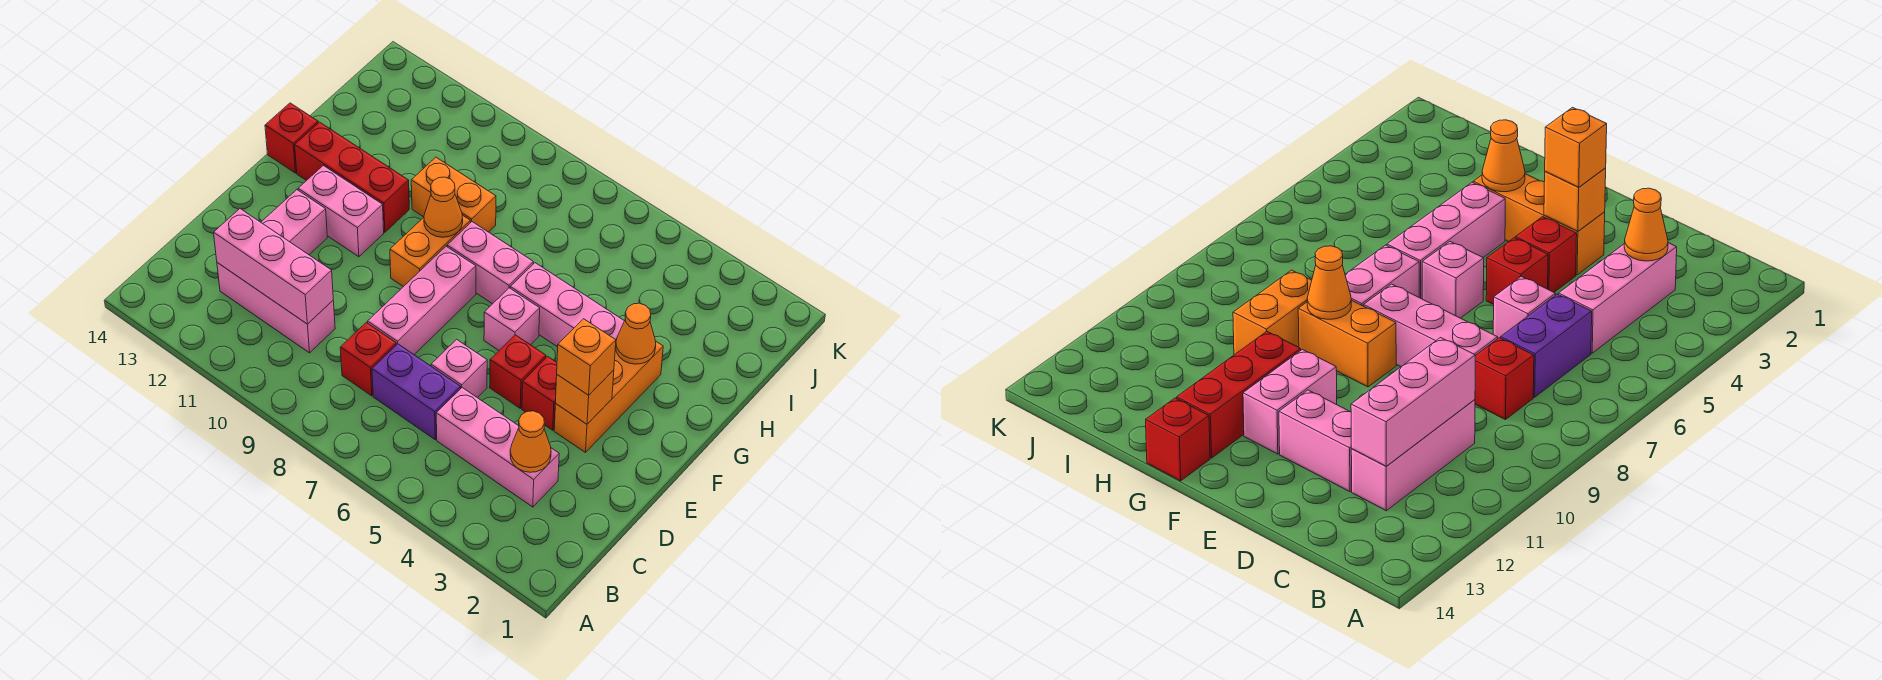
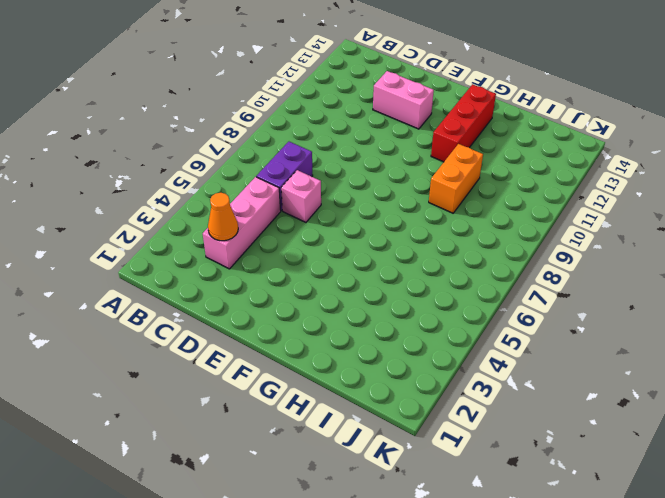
none -> red 1x1 brick [340,322,396,396]
none -> pink 1x3 brick [217,263,335,353]
none -> pink 1x3 brick [368,246,476,355]

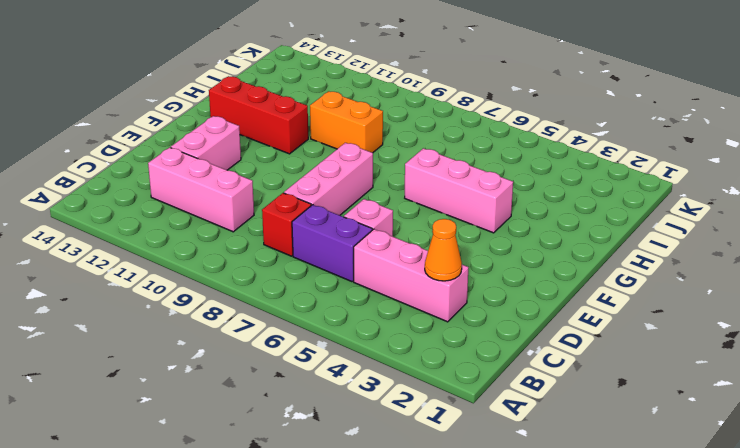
none -> orange 1x3 brick [554,341,663,452]
none -> red 1x1 brick [522,356,557,430]
none -> red 1x1 brick [490,335,546,408]

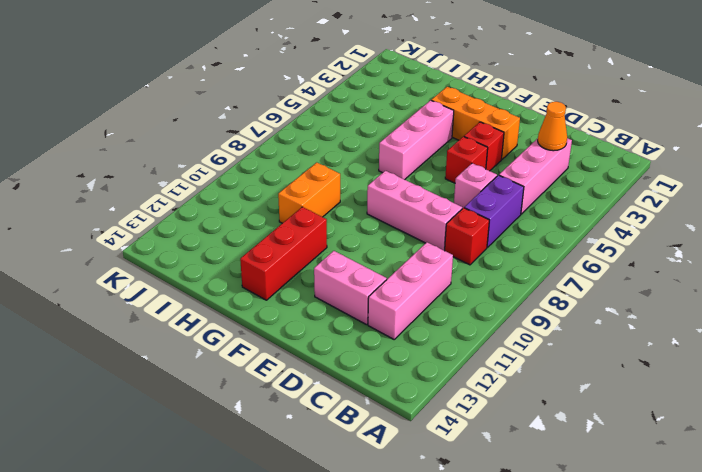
none -> pink 1x1 brick [484,288,540,350]
none -> orange 1x2 brick [390,215,470,287]
none -> pink 1x2 brick [298,166,384,257]

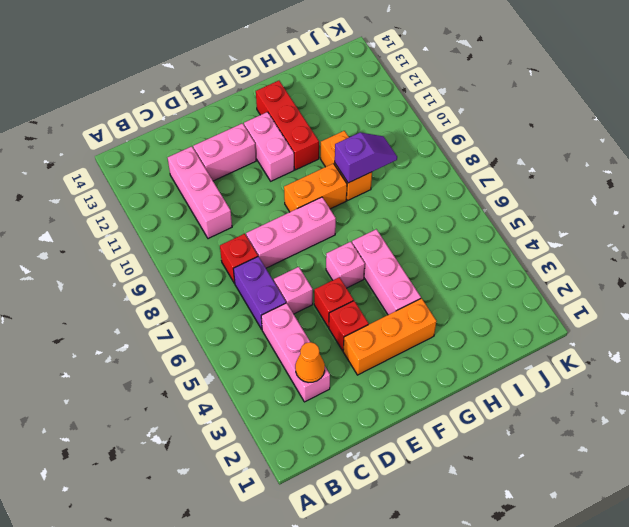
purple 1x2 slope [335,132,397,183] -> none
none -> pink 1x2 brick [447,222,533,304]
none -> red 1x1 brick [265,103,318,173]
none -> pink 1x3 brick [214,209,333,324]

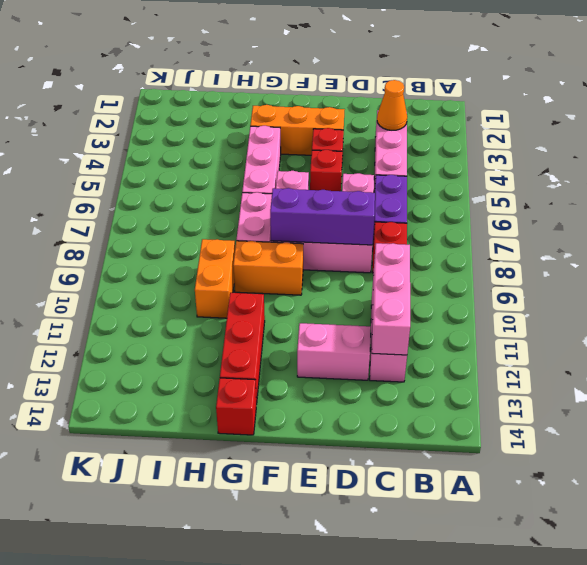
purple 1x3 brick [270,188,375,245] -> none
none -> pink 1x2 brick [298,166,384,257]
none -> orange 1x1 brick [556,370,614,424]
none -> orange 1x1 cone [616,303,656,364]

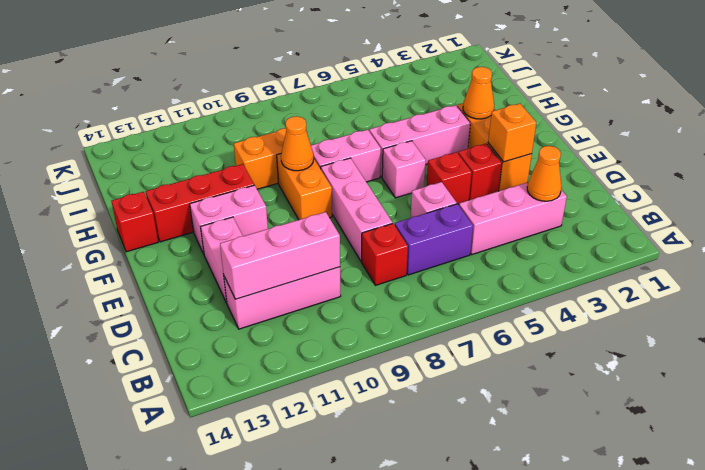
none -> orange 1x1 brick [557,319,616,395]

